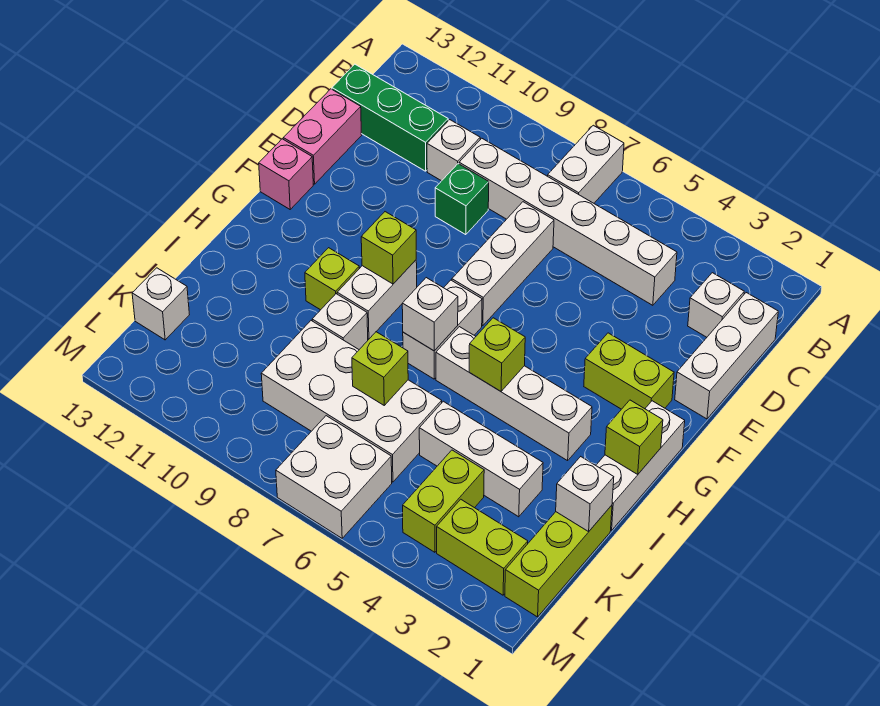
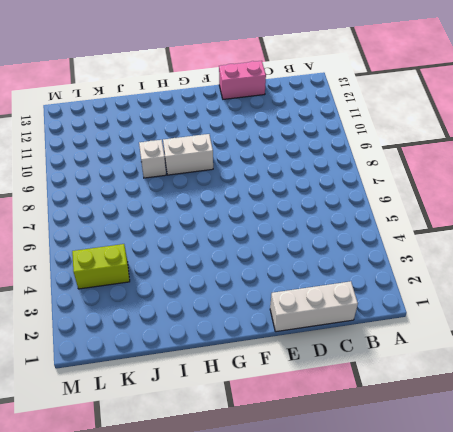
none -> white 1x2 brick [548,125,624,203]
none -> white 1x1 brick [688,273,744,337]
none -> white 1x6 brick [459,138,677,305]
none -> white 1x1 brick [427,120,480,181]

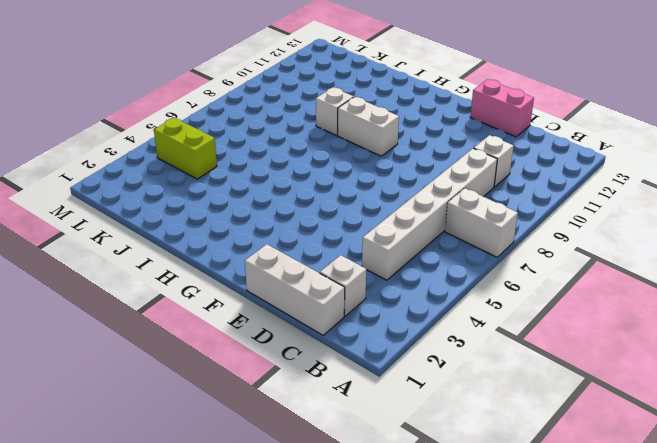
none -> green 1x3 brick [332,64,448,171]
none -> white 1x3 brick [452,202,554,326]
none -> green 1x1 brick [435,164,489,234]
none -> lime 1x2 brick [584,333,674,409]

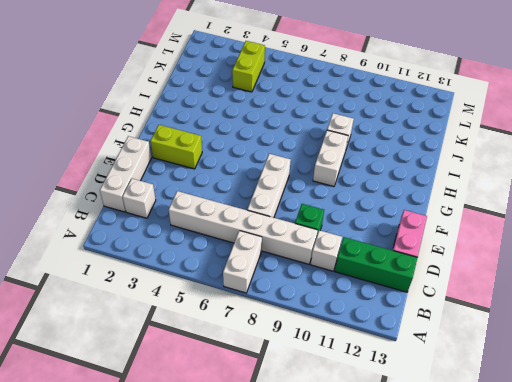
none -> pink 1x1 brick [259,139,313,209]
none -> white 1x3 brick [596,401,685,530]
none -> white 1x2 brick [403,280,482,379]
none -> white 1x4 brick [436,327,592,461]

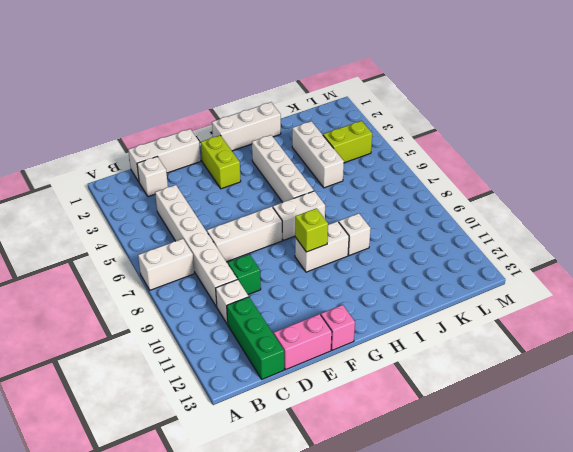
none -> lime 1x1 brick [305,248,359,310]
none -> lime 1x3 brick [505,505,612,617]
none -> white 2x4 brick [261,321,442,482]
none -> white 1x1 brick [132,268,189,340]

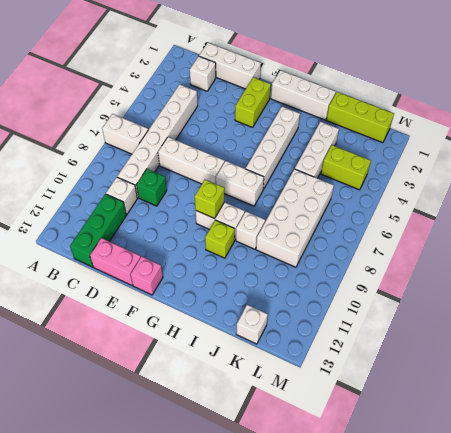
none -> lime 1x2 brick [437,499,528,595]
none -> white 2x2 brick [276,416,392,538]
none -> lime 1x1 brick [605,400,663,474]
none -> lime 1x1 brick [469,318,525,391]

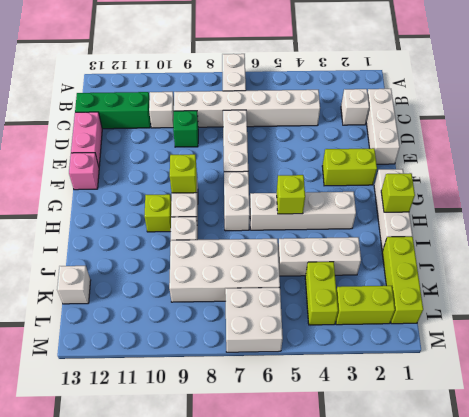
none -> white 1x1 brick [402,278,458,351]
none -> white 1x1 brick [556,457,614,532]
none -> lime 1x1 brick [352,332,408,405]

